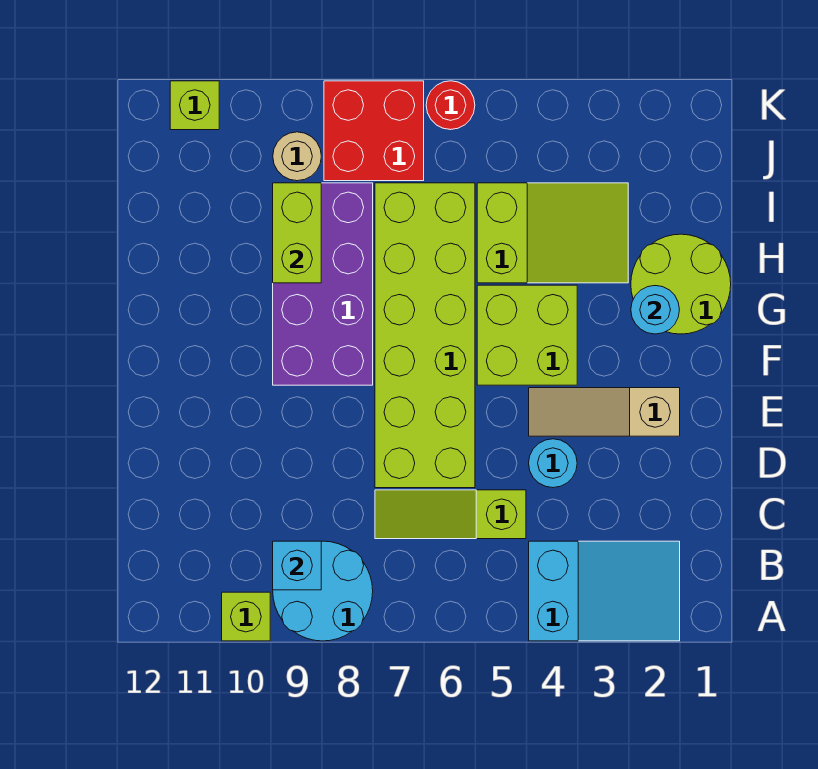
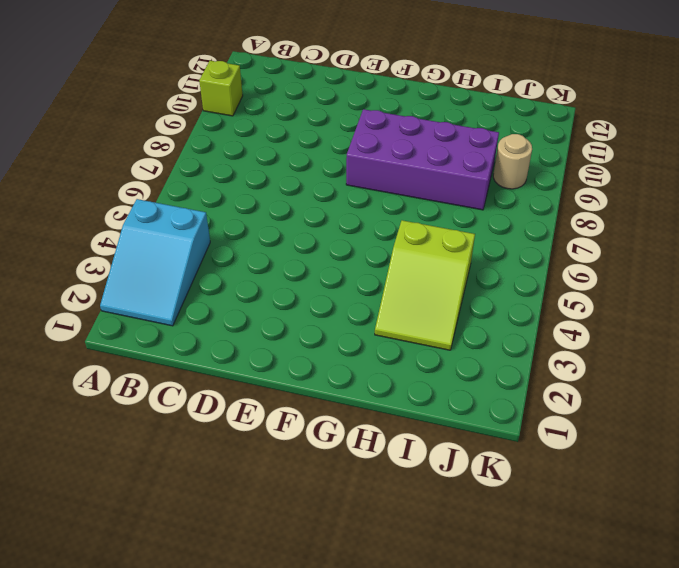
none -> cyan 2x2 round brick [273,541,373,641]
none -> lime 1x3 slope [375,490,526,539]
none -> cyan 1x1 round brick [529,439,577,488]

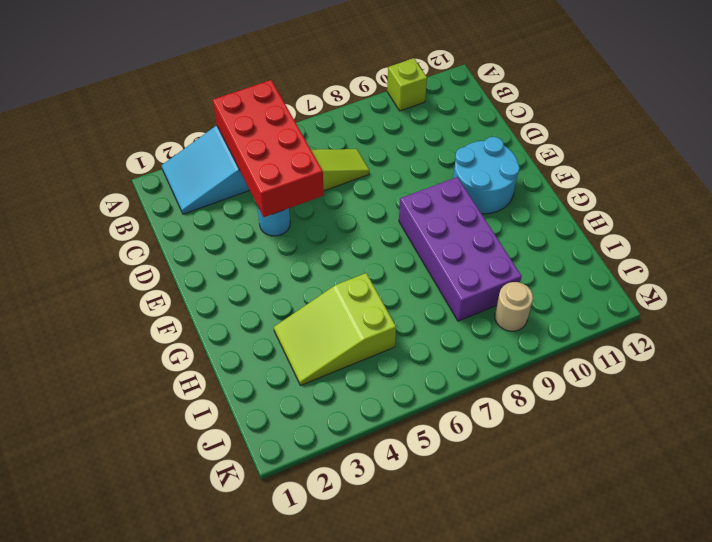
red 2x4 brick [213,80,324,217] -> none
cyan 2x2 round brick [453,137,520,214] -> cyan 2x2 round brick moved to [273,541,373,641]
none -> lime 2x6 brick [375,183,475,488]
none -> tan 1x3 slope [529,388,680,436]
none -> lime 2x2 brick [477,285,577,385]

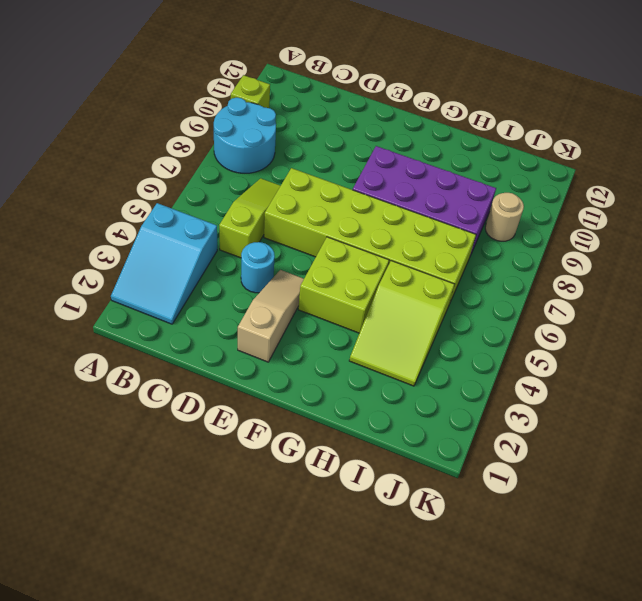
none -> lime 2x2 round brick [631,234,731,334]
none -> red 2x2 brick [324,81,424,181]
none -> red 1x1 round brick [426,81,475,130]

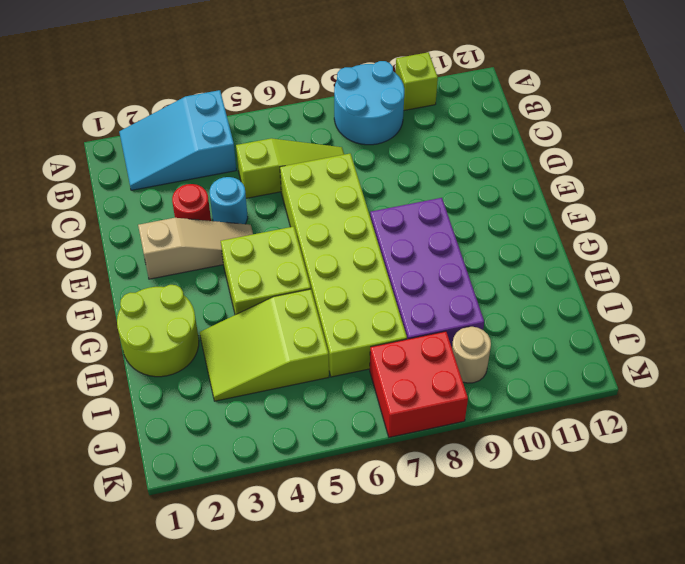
red 1x1 round brick [172,184,211,221] -> red 1x1 round brick moved to [426,81,475,130]
none -> lime 1x1 brick [170,81,219,130]
none -> cyan 1x1 brick [273,541,321,590]
none -> cyan 1x1 round brick [631,286,679,334]

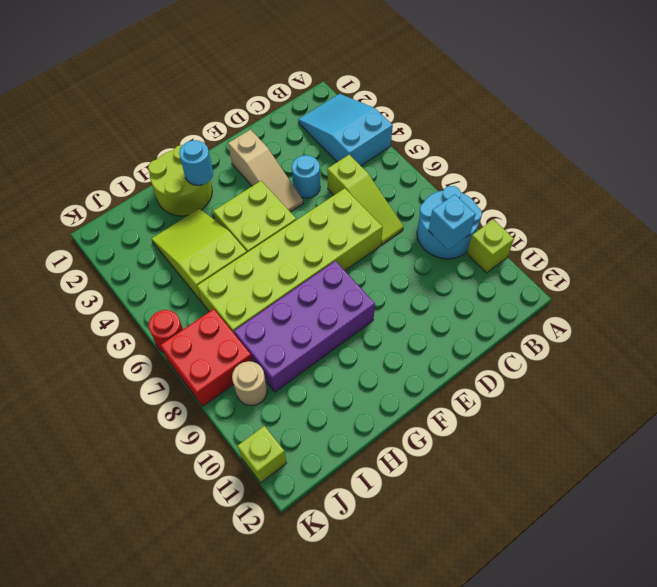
none -> lime 1x2 brick [273,183,321,283]

